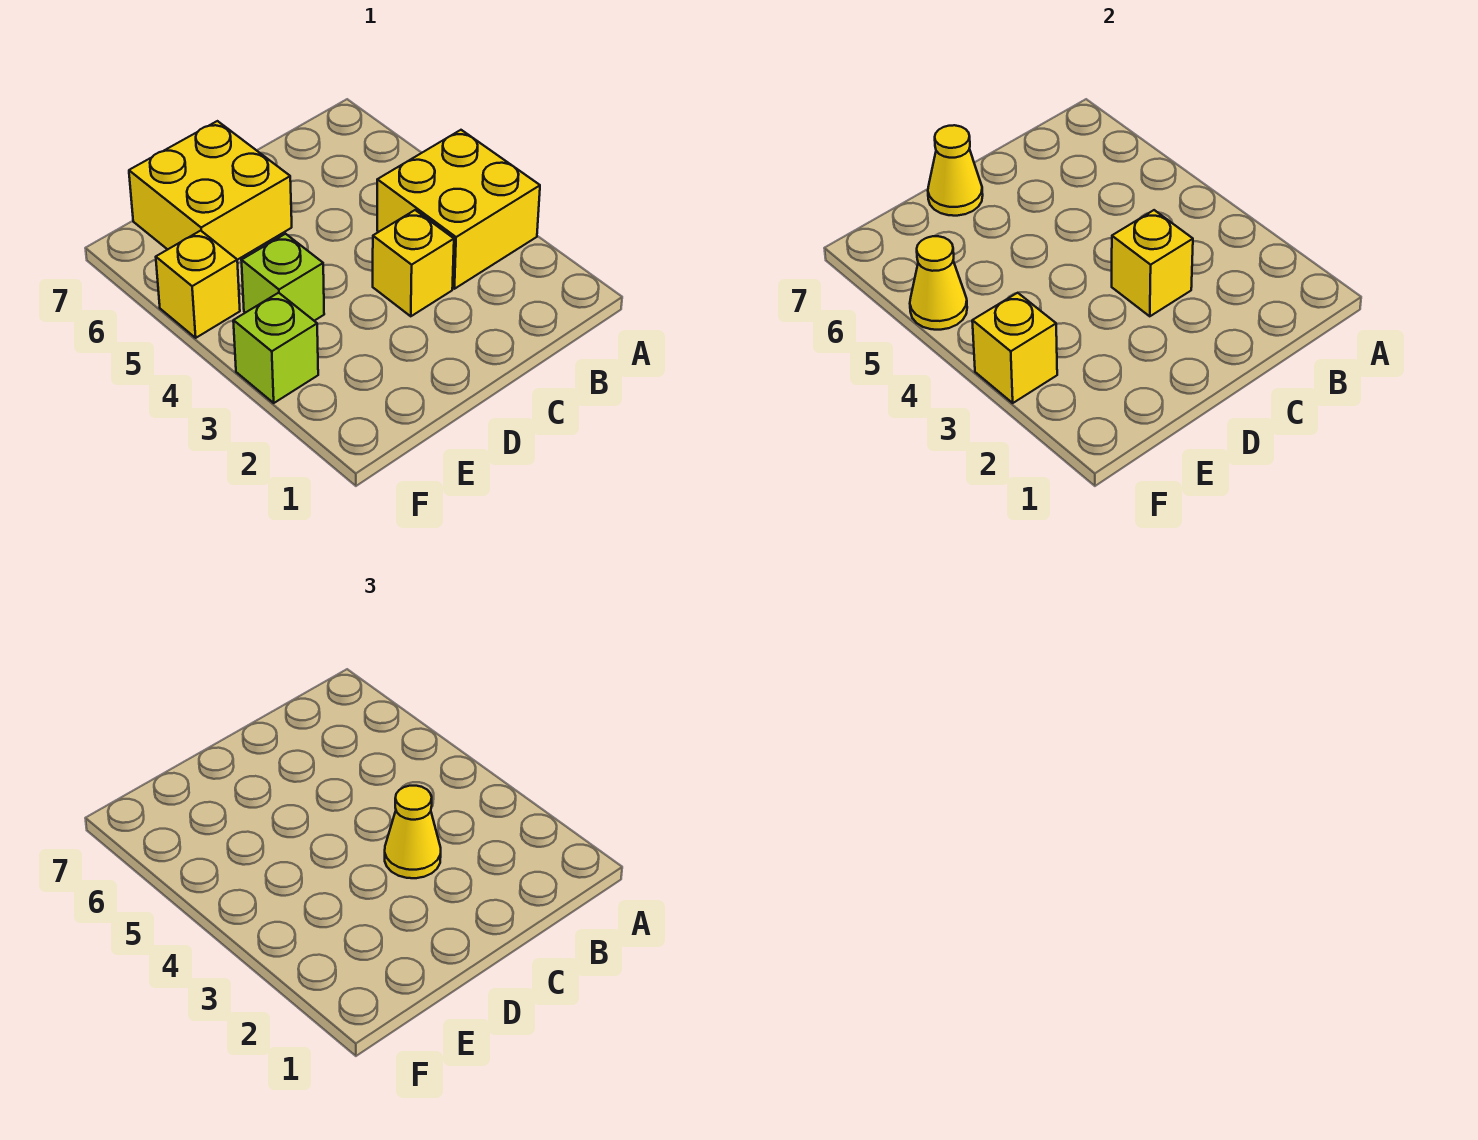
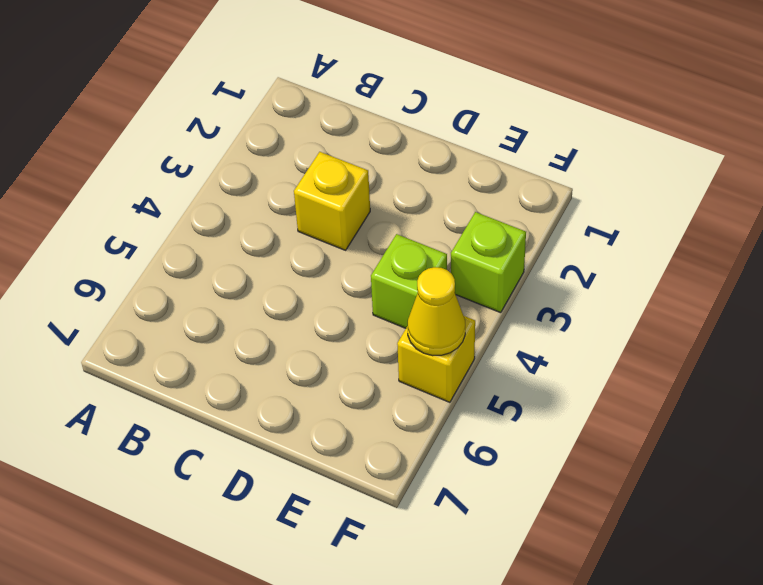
none -> yellow 2x2 brick [377,130,540,289]
none -> yellow 2x2 brick [129,121,292,260]

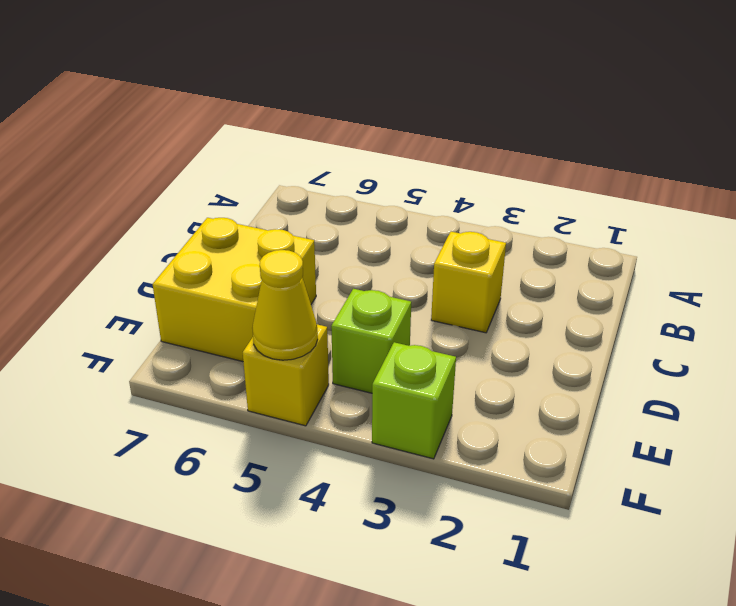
none -> yellow 2x2 brick [377,130,540,289]
none -> yellow 1x1 brick [1112,210,1193,316]

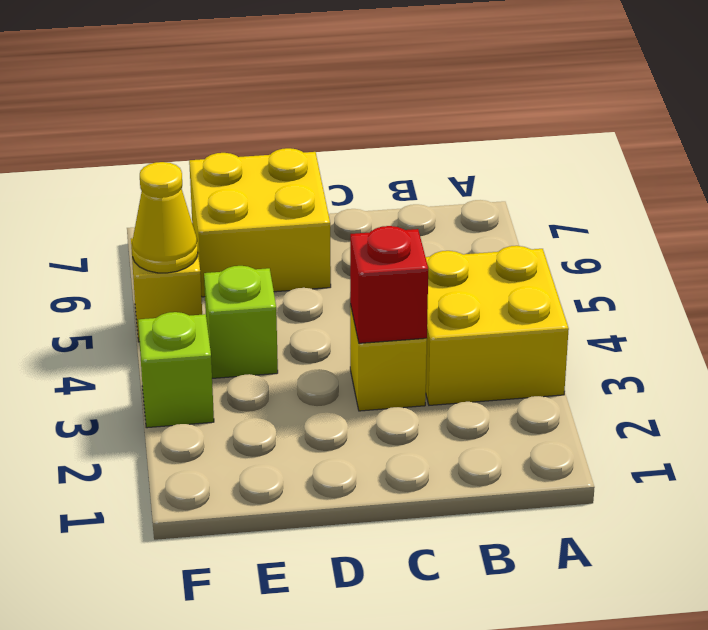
red 1x1 brick [350,226,428,343] -> yellow 1x1 brick [1112,210,1193,316]
none -> yellow 1x1 cone [928,125,983,216]
none -> yellow 1x1 brick [972,293,1057,403]

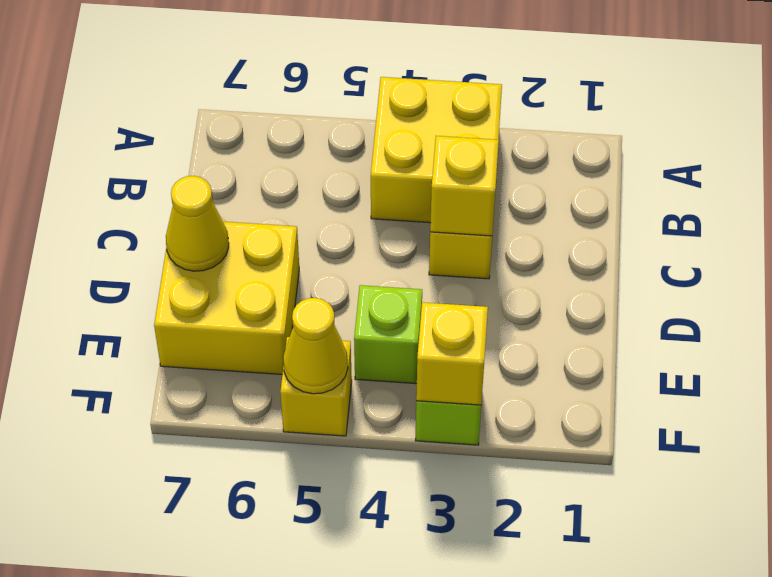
none -> yellow 1x1 cone [385,786,441,878]

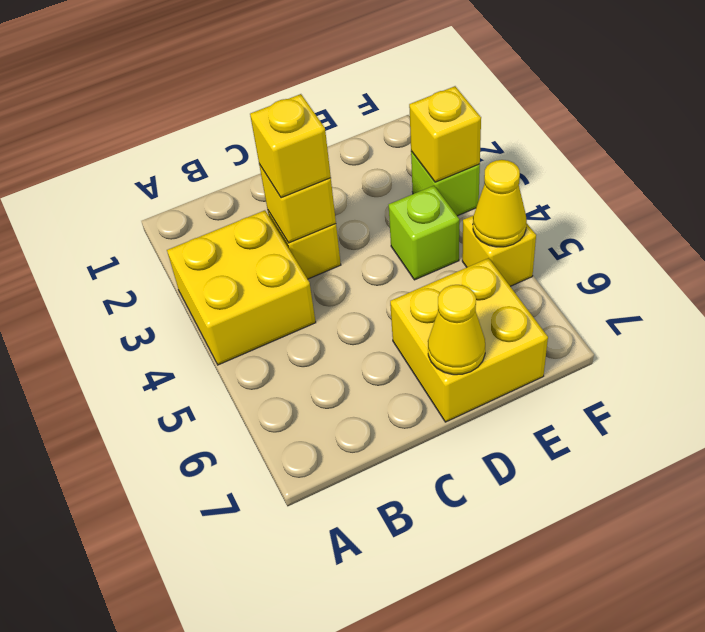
yellow 1x1 brick [250,94,331,198] -> yellow 1x1 cone [385,786,441,878]

